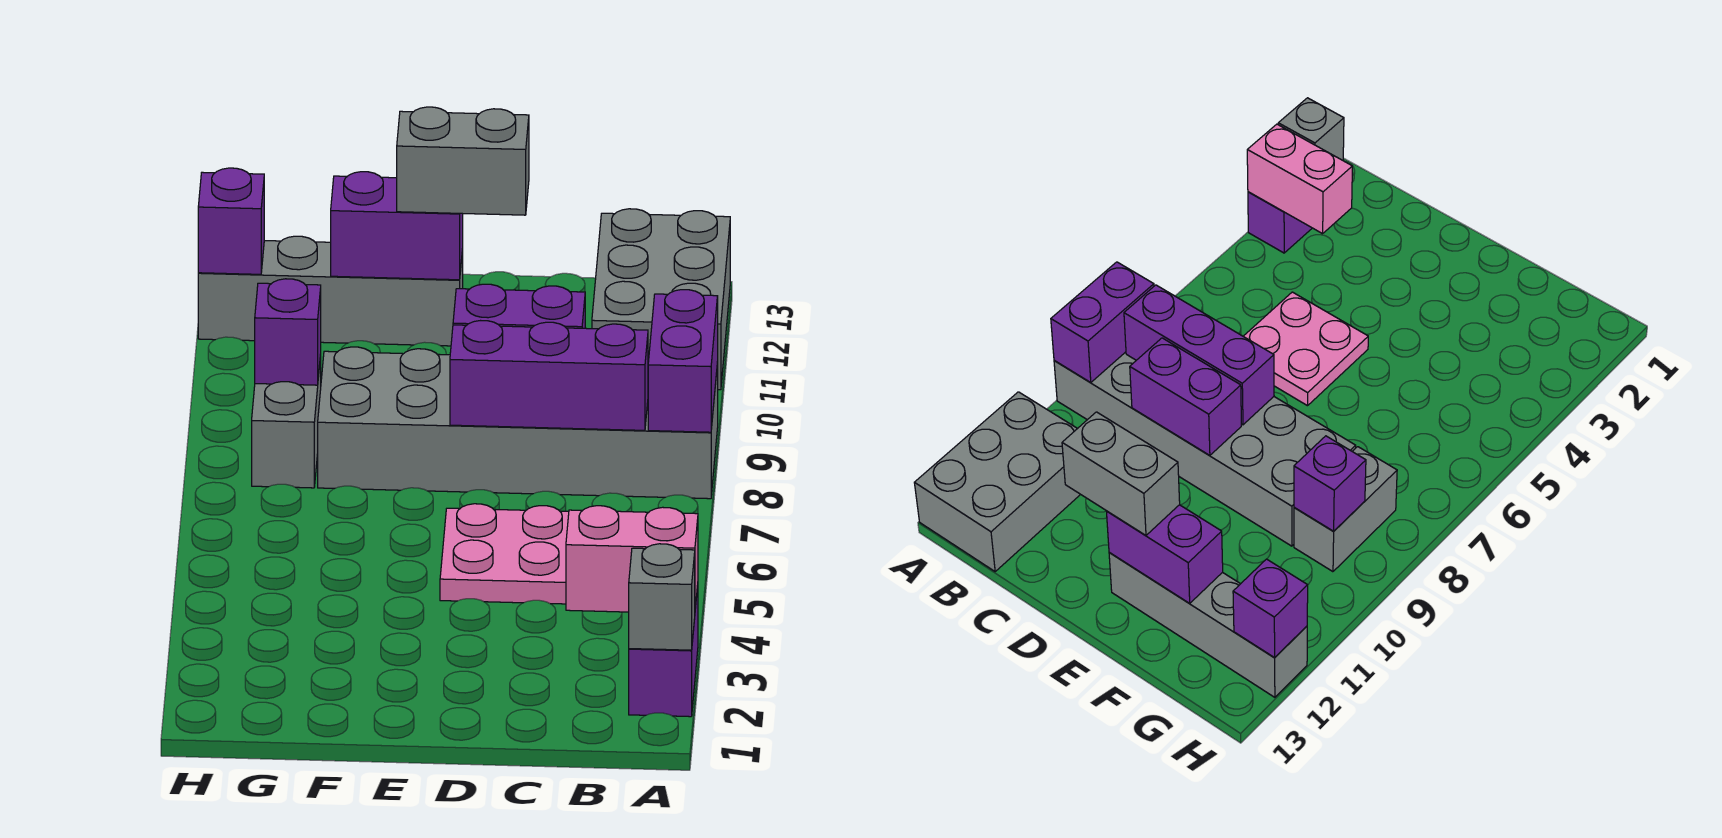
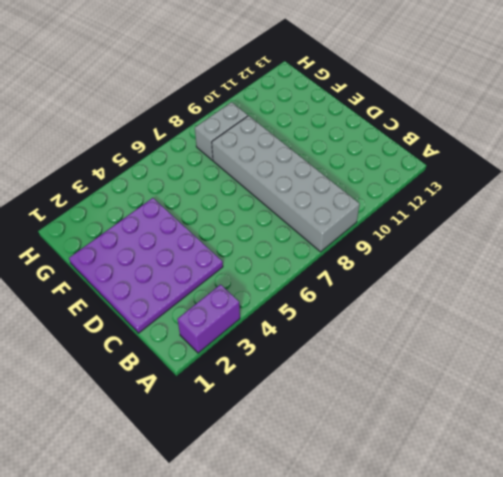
purple 4x4 plate [69,198,223,333] -> none
none -> grey 2x3 brick [592,209,730,390]
none -> pink 2x2 plate [440,504,569,604]
none -> grey 1x4 brick [198,236,463,346]

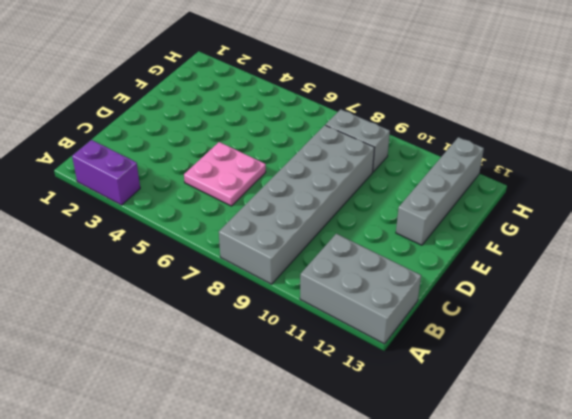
none -> grey 1x1 brick [629,544,695,650]
none -> pink 1x2 brick [566,506,698,612]
none -> purple 1x2 brick [648,290,718,432]

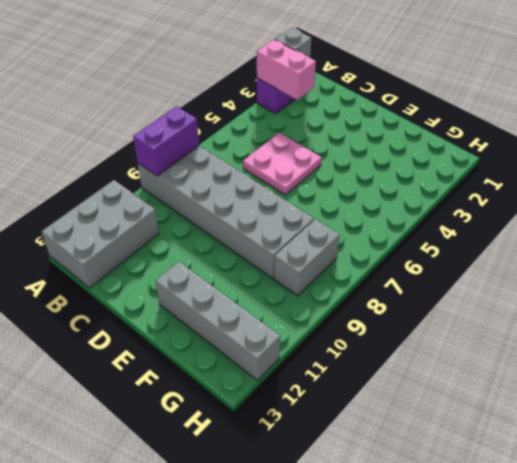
none -> purple 1x3 brick [450,321,648,430]
none -> purple 1x2 brick [453,284,585,328]
none -> purple 1x2 brick [331,172,463,280]

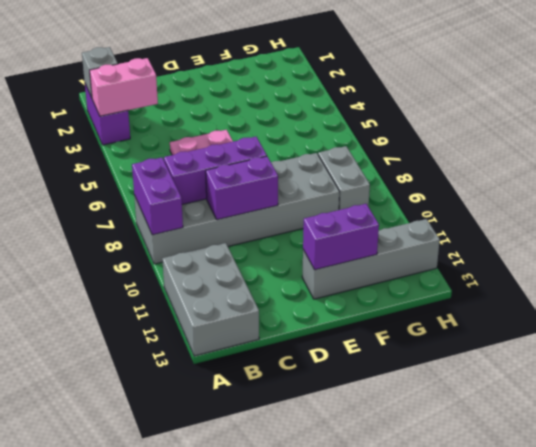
none -> purple 1x1 brick [255,279,321,385]
none -> purple 1x1 brick [198,168,264,274]
none -> grey 1x2 brick [397,107,529,215]

